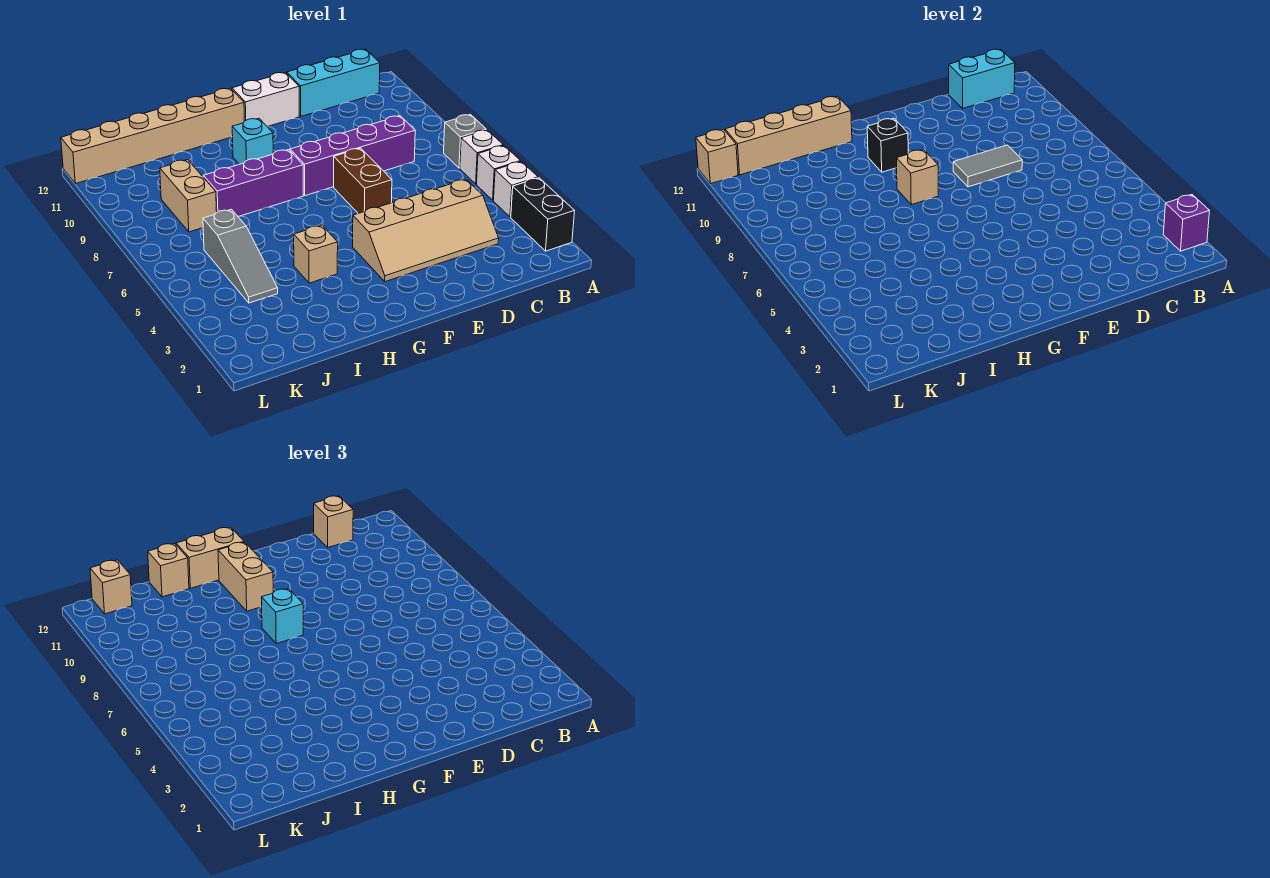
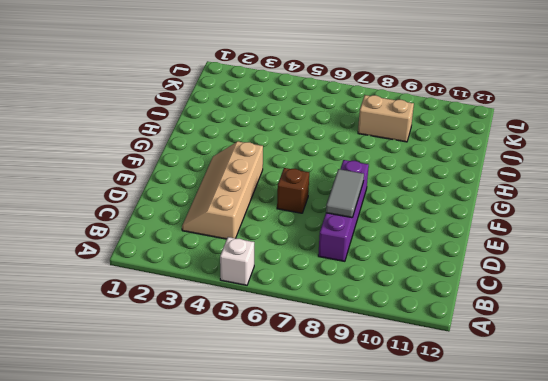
brown 1x1 brick [277,168,309,213] -> brown 1x2 brick [334,148,392,213]
none -> black 1x2 brick [511,178,574,251]
none -> white 1x1 brick [493,161,538,217]
none -> white 1x1 brick [460,130,503,184]

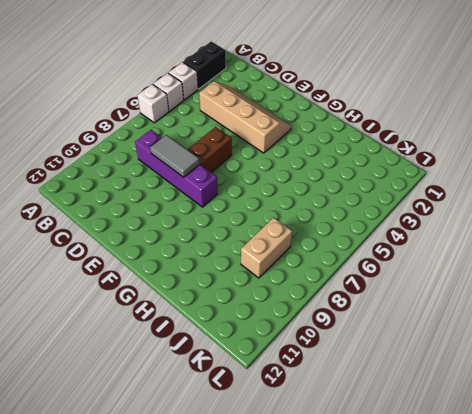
none -> grey 1x1 brick [444,114,486,168]
none -> cyan 1x3 brick [287,49,380,116]
none -> white 1x2 brick [232,73,299,127]

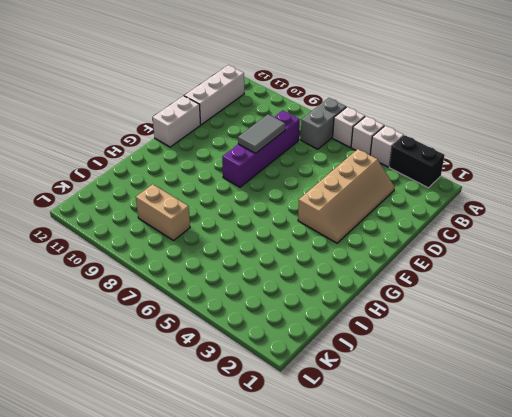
grey 1x2 brick [301,98,346,149] -> grey 1x1 brick [444,114,486,168]
white 1x3 brick [184,65,244,125] -> cyan 1x3 brick [287,49,380,116]
none -> brown 1x2 brick [334,148,392,213]
none -> purple 1x3 brick [203,150,303,217]
none -> cyan 1x1 brick [232,118,273,164]

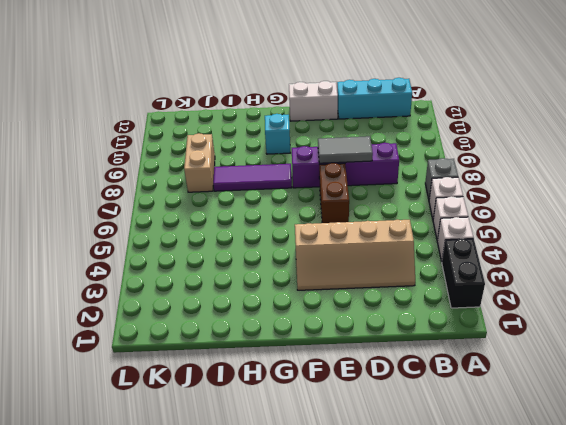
purple 1x3 tile [213,164,292,191] -> purple 1x3 brick [203,150,303,217]
none -> tan 1x6 brick [61,88,244,184]
none -> tan 1x1 brick [294,225,338,283]
none -> grey 1x3 slope [203,209,278,303]

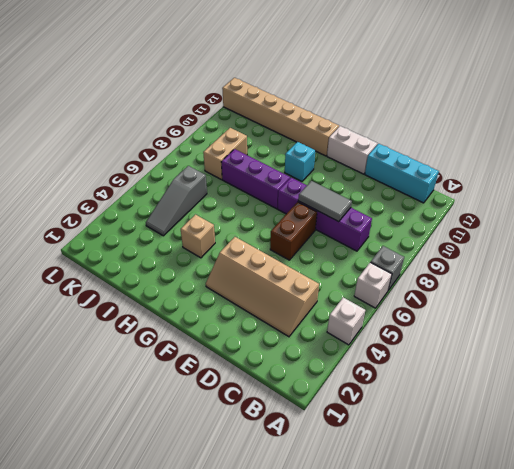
none -> black 1x2 brick [511,178,574,251]
none -> white 1x1 brick [477,145,521,200]
none -> purple 1x1 brick [1163,195,1209,251]

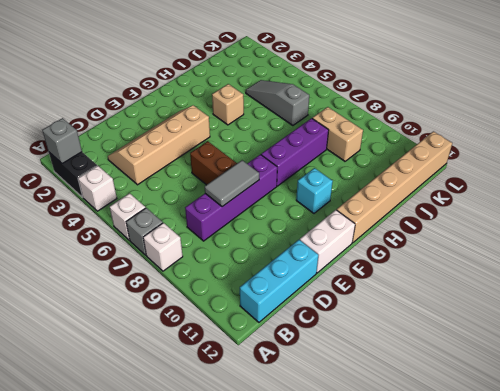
grey 1x1 brick [42,118,82,164] -> purple 1x1 brick [1163,195,1209,251]
white 1x1 brick [143,223,183,271] -> white 1x1 brick moved to [477,145,521,200]
none -> cyan 1x2 brick [949,49,1015,108]
none -> tan 1x1 brick [897,150,938,205]
none -> black 1x1 brick [867,118,908,172]

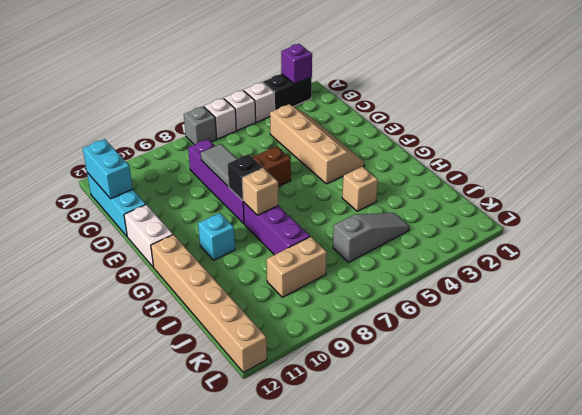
black 1x1 brick [228,154,263,201] -> black 1x1 brick moved to [867,118,908,172]
none -> tan 1x4 brick [725,96,852,175]
none -> tan 1x1 brick [696,129,738,184]
none -> tan 1x1 brick [314,496,353,547]

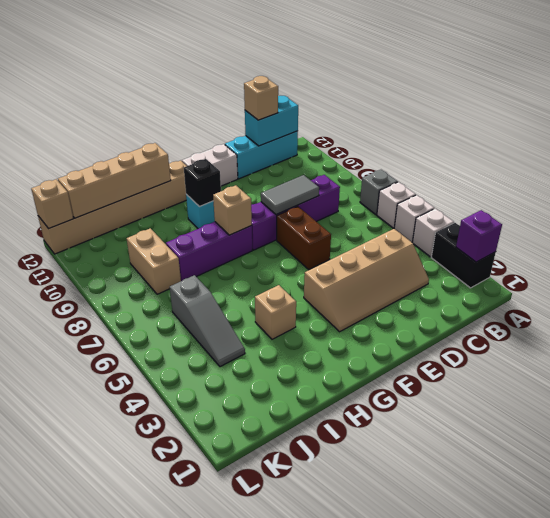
none -> cyan 1x1 brick [262,589,303,644]
none -> tan 1x2 brick [218,542,273,611]
none -> tan 1x2 brick [176,527,244,588]

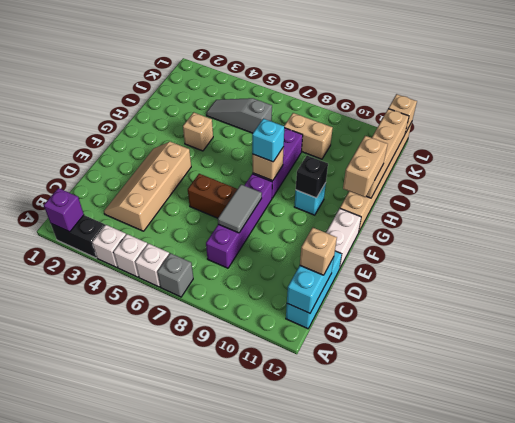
none -> tan 1x2 brick [218,542,273,611]
none -> tan 1x1 brick [148,544,189,597]
none -> tan 1x1 brick [90,560,132,614]

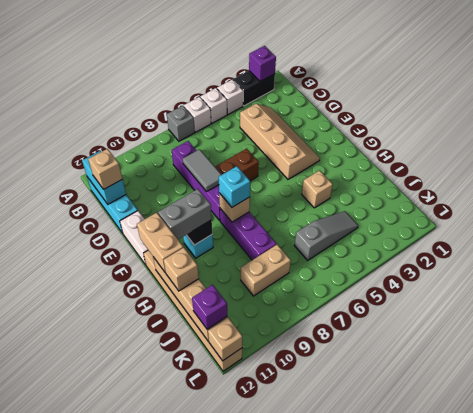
grey 1x2 brick [158,189,212,240] -> tan 1x2 brick [218,542,273,611]
purple 1x1 brick [192,285,227,329] -> tan 1x1 brick [90,560,132,614]

